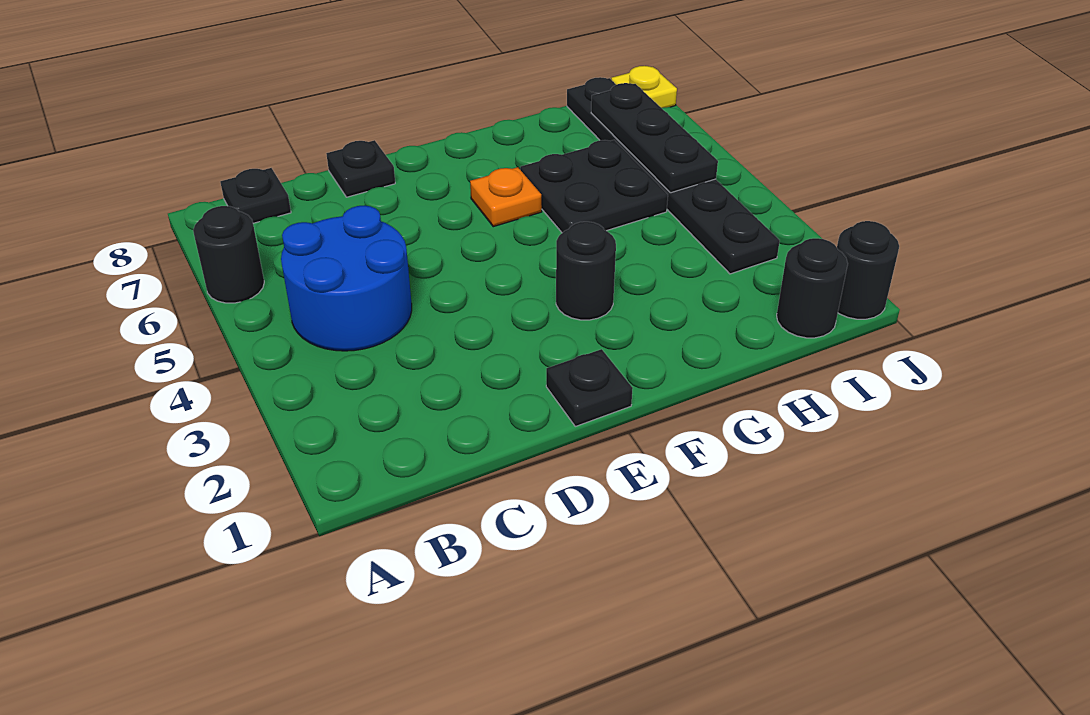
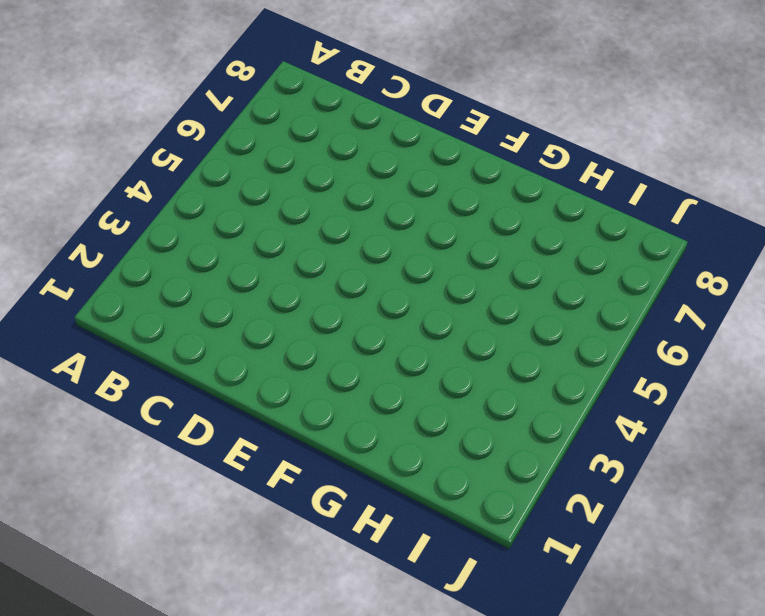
none -> black 1x1 round brick [193,206,264,303]
none -> blue 2x2 round brick [281,206,412,351]
none -> black 1x1 plate [220,168,291,223]

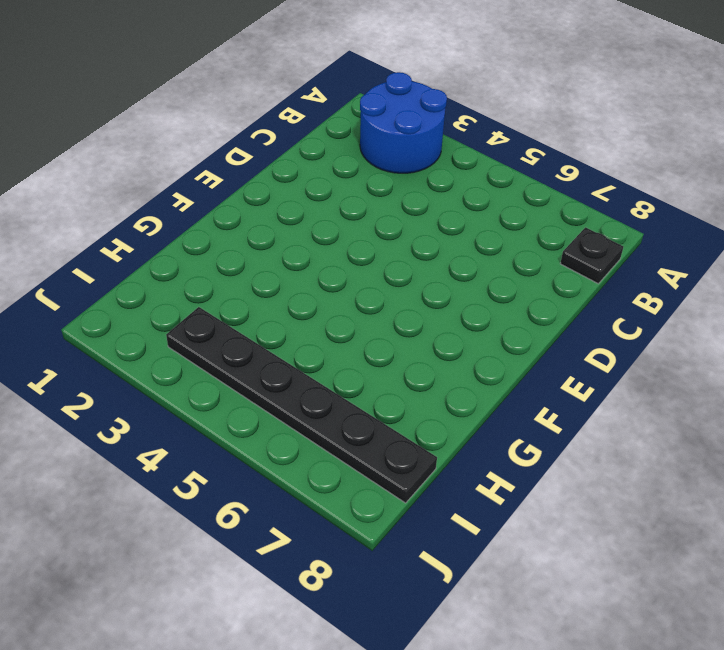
blue 2x2 round brick [360,72,447,173] -> blue 2x2 round brick moved to [281,206,412,351]
none -> black 1x1 round brick [193,206,264,303]
none -> black 1x1 plate [326,140,395,197]
none -> black 1x1 plate [546,349,633,426]

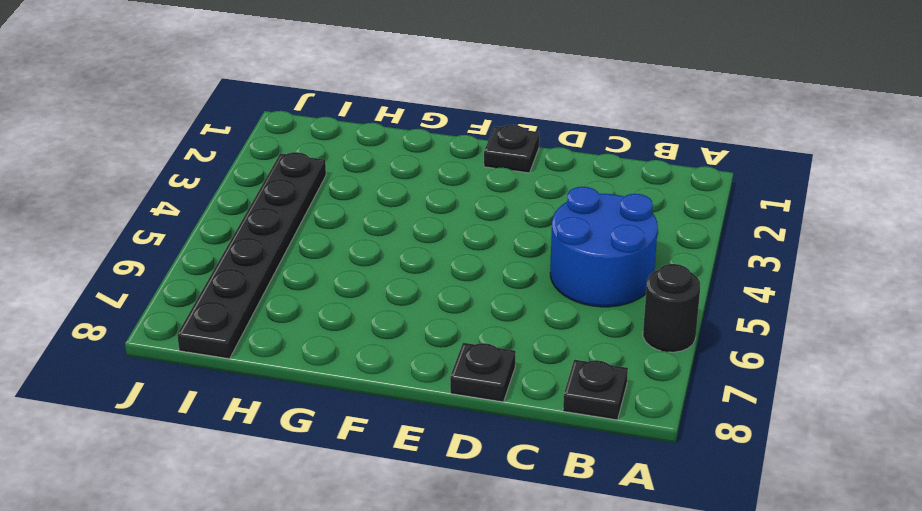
none -> black 1x1 round brick [556,222,616,320]
none -> orange 1x1 plate [470,167,542,227]
none -> black 2x2 plate [520,140,668,233]

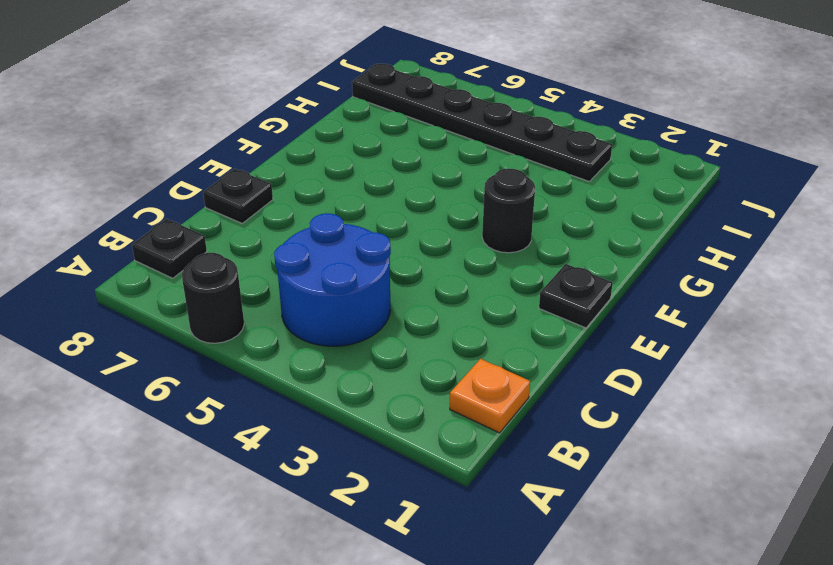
orange 1x1 plate [450,359,530,433] -> orange 1x1 plate moved to [470,167,542,227]
none -> black 2x2 plate [520,140,668,233]
none -> black 1x1 round brick [777,238,848,338]
none -> black 1x1 round brick [837,221,899,319]

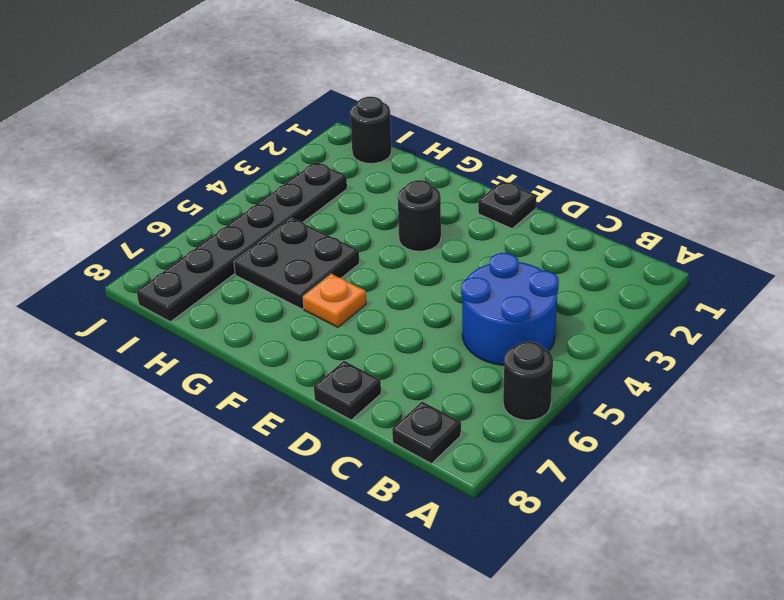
none -> black 1x1 round brick [837,221,899,319]
none -> yellow 1x1 plate [611,66,677,108]
none -> black 1x3 plate [591,83,718,193]

